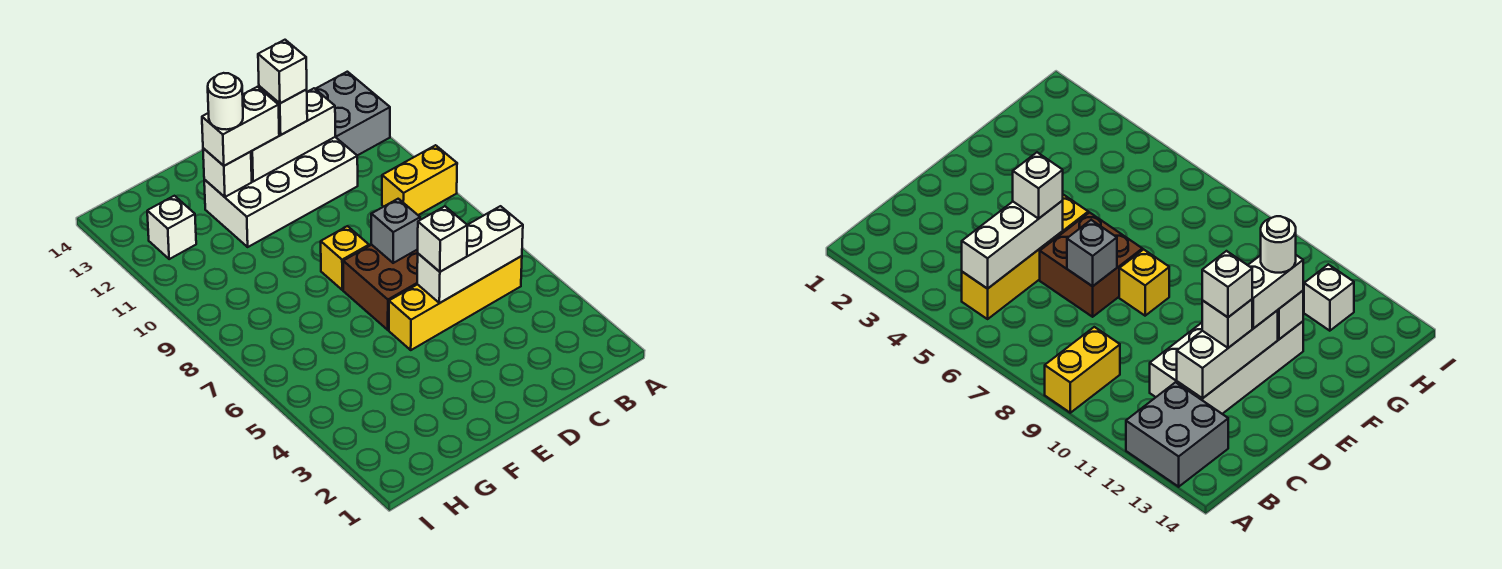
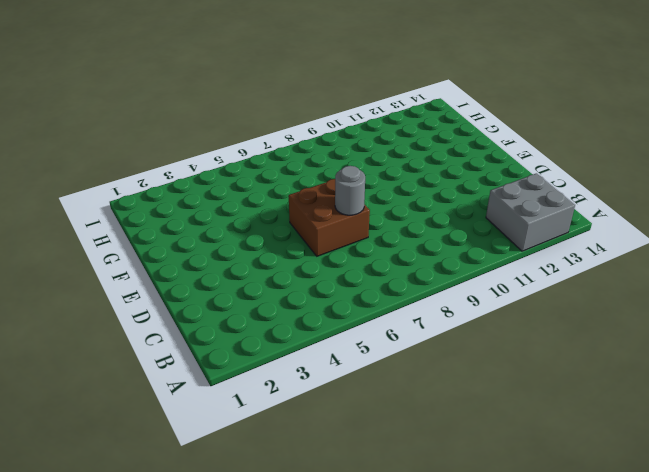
grey 1x1 round brick [335,166,365,215] -> grey 1x1 brick [371,199,420,263]
none -> yellow 1x2 brick [382,145,457,215]
none -> yellow 1x4 brick [389,256,522,350]
none -> white 2x4 brick [204,137,358,247]

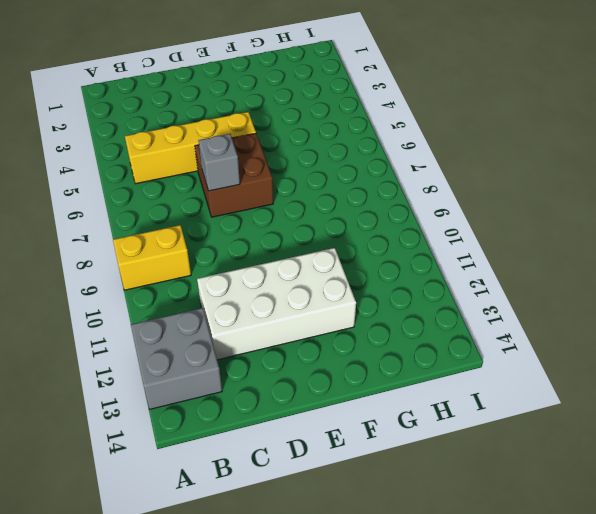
none -> yellow 1x1 brick [321,226,369,290]
none -> white 1x1 brick [147,196,196,259]
none -> white 1x3 brick [417,206,523,303]

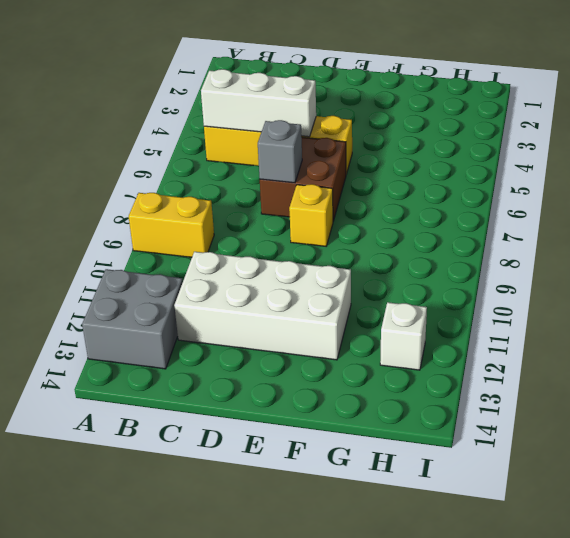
none -> white 1x3 brick [251,88,335,182]
none -> white 1x1 brick [203,148,252,197]
none -> white 1x1 brick [418,206,468,272]

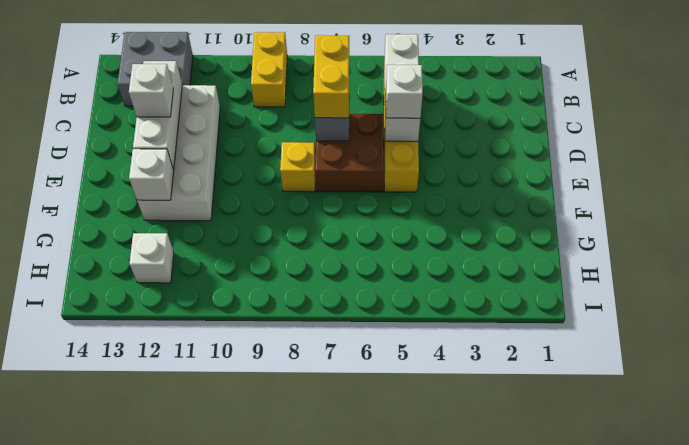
yellow 1x2 brick [313,35,349,118] -> none
none -> white 1x2 brick [202,87,279,166]
none -> white 1x1 brick [258,40,307,103]
none -> white 1x1 round brick [208,73,243,130]

